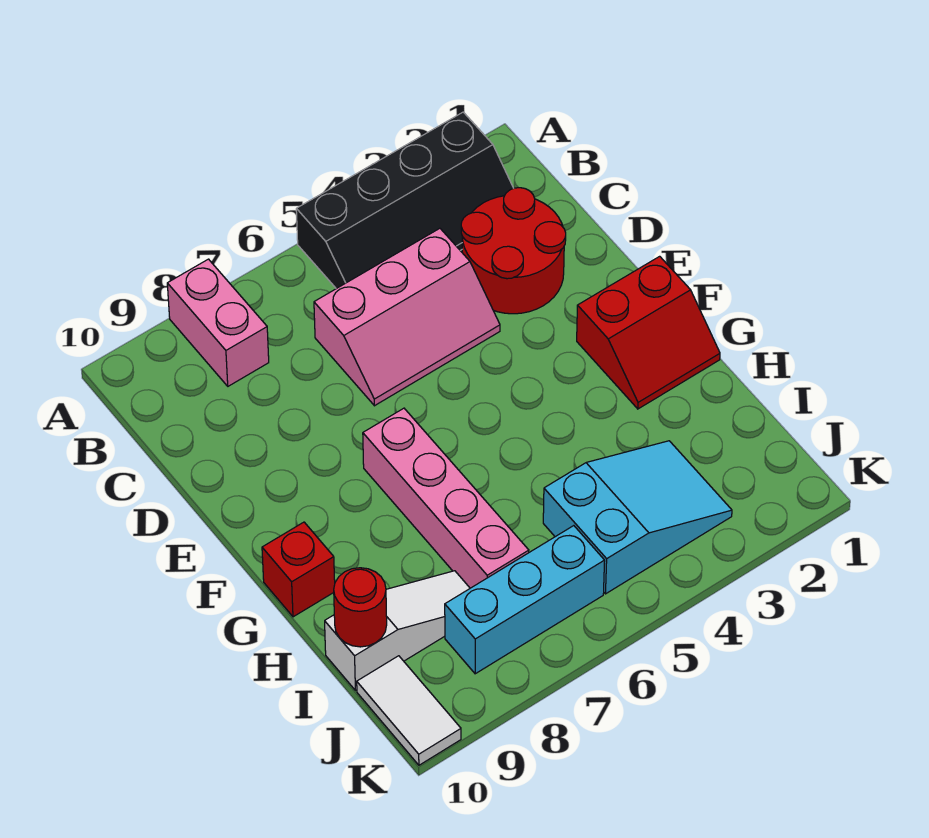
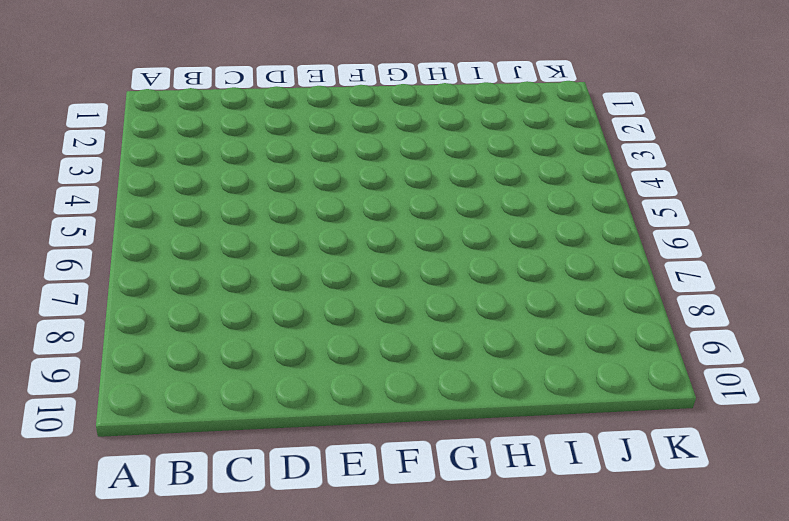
none -> black 2x4 slope [296,112,513,289]
none -> pink 1x2 brick [167,259,269,386]
none -> red 2x2 round brick [461,188,566,314]

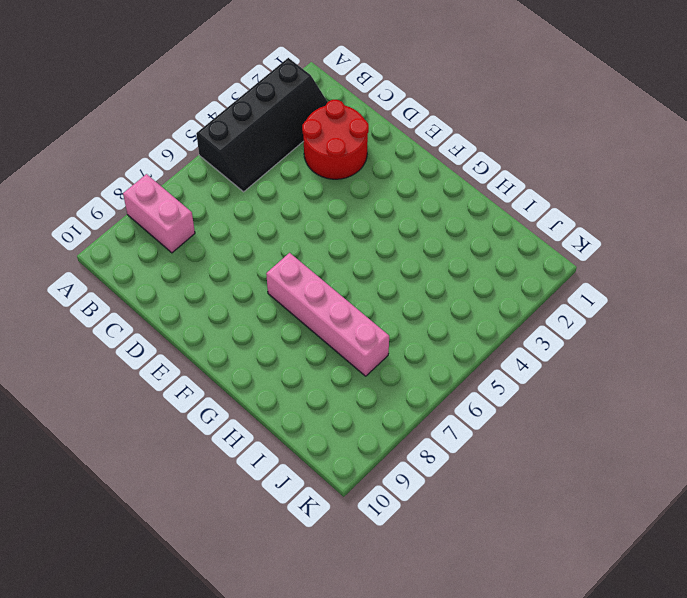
none -> pink 2x3 slope [314,228,500,406]
none -> red 2x2 slope [577,256,720,409]
none -> red 1x1 brick [262,522,335,617]

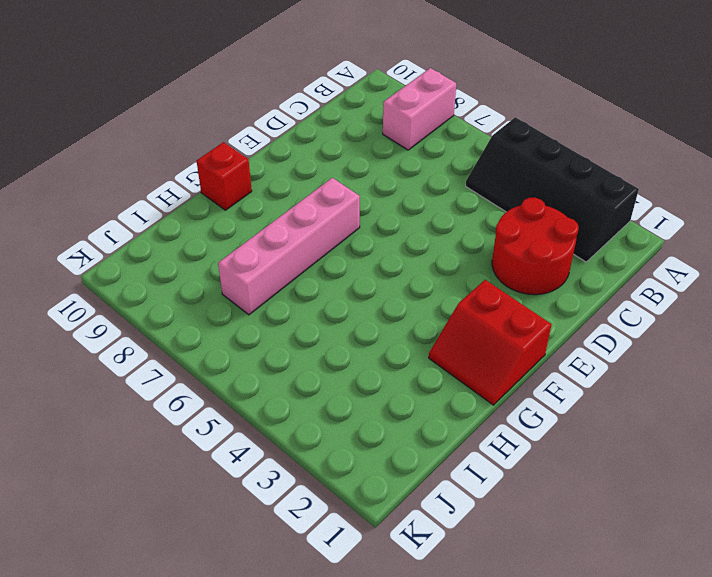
none -> pink 2x3 slope [314,228,500,406]
none -> cyan 2x3 slope [543,441,732,594]
none -> white 1x3 slope [325,571,470,691]

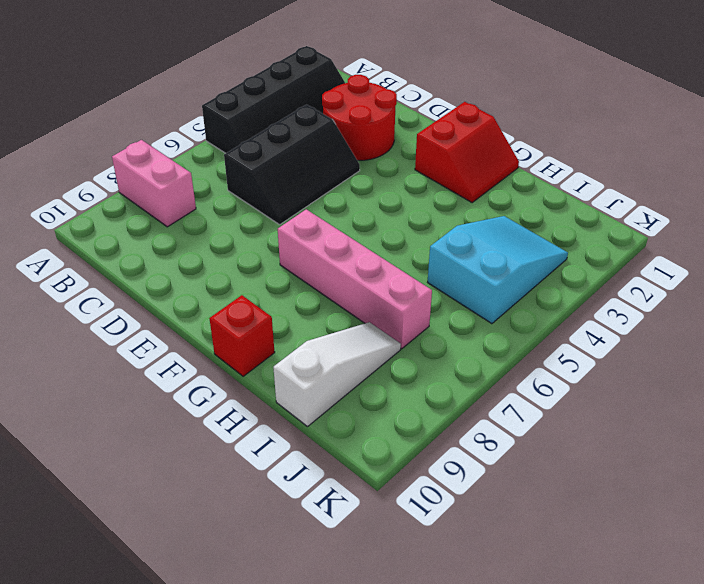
black 2x3 slope [224,105,360,225] -> pink 2x3 slope [314,228,500,406]
none -> cyan 1x3 brick [445,526,605,674]
none -> white 1x2 tile [357,656,461,765]
none -> red 1x1 round brick [334,568,387,647]

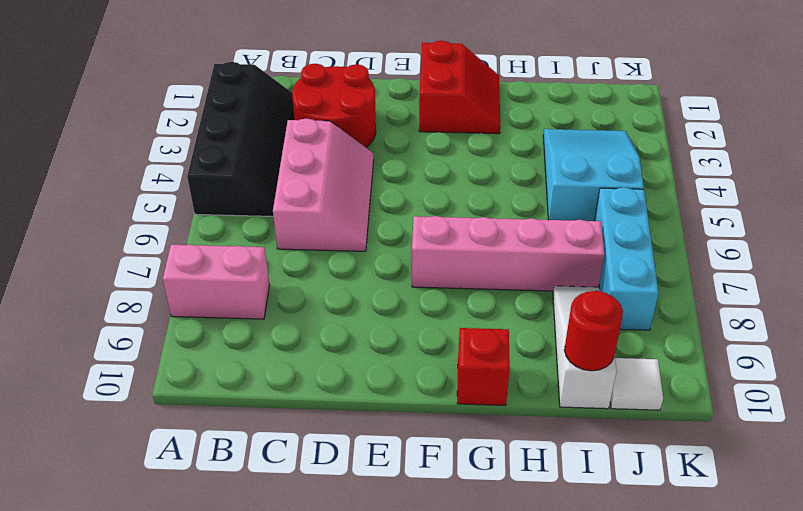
white 1x1 tile [610,358,663,410] -> white 1x2 tile [357,656,461,765]

